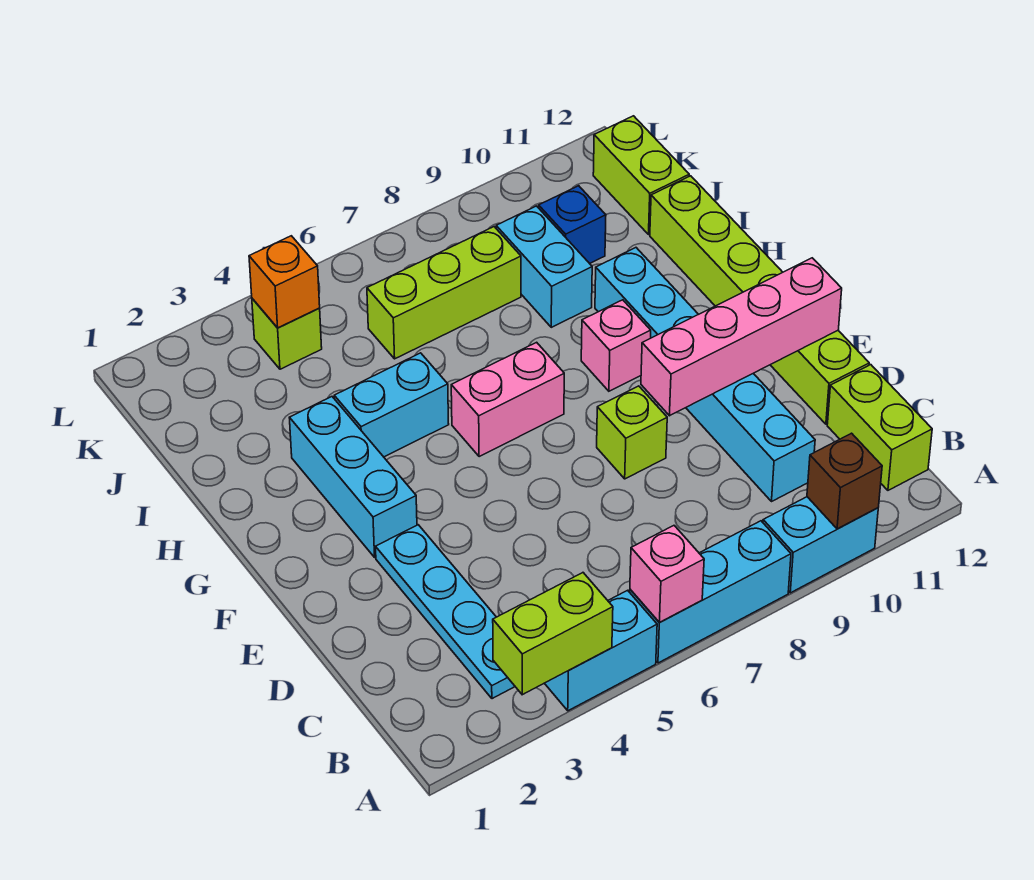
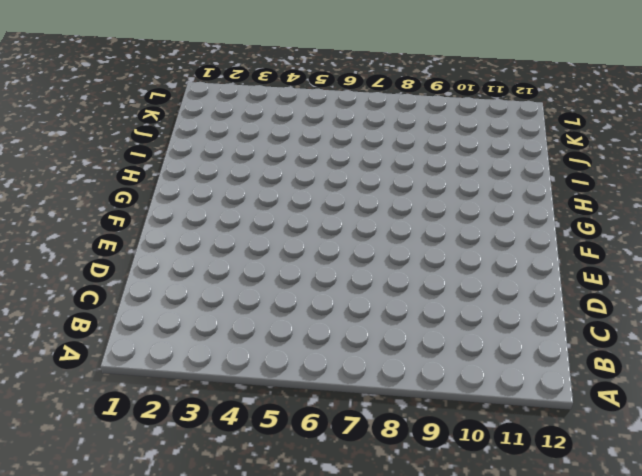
none -> cyan 1x2 brick [545,590,657,711]
none -> cyan 1x3 brick [630,521,791,663]
none -> cyan 1x2 brick [763,497,878,593]

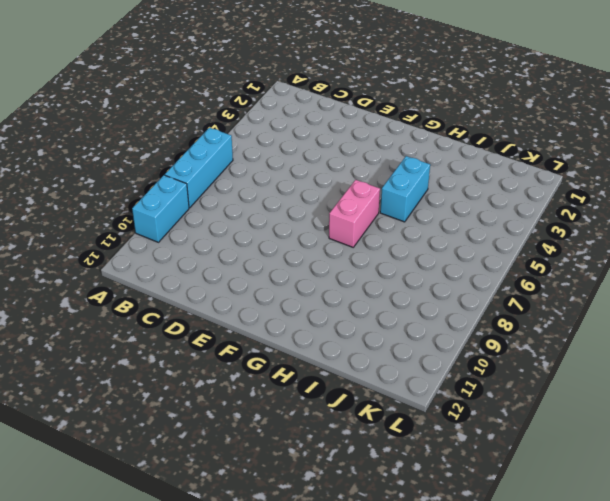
none -> cyan 1x2 brick [545,590,657,711]
none -> cyan 1x4 plate [376,525,515,699]
none -> lime 1x2 brick [827,365,932,490]

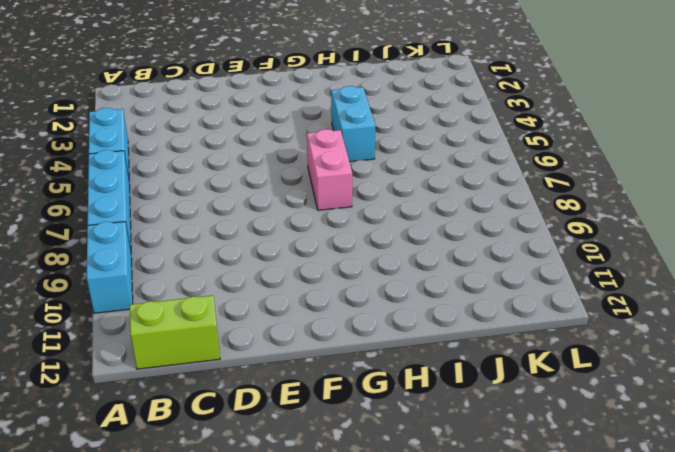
none -> cyan 1x4 plate [376,525,515,699]
none -> cyan 1x6 brick [595,248,815,501]
none -> lime 1x6 brick [650,176,869,424]

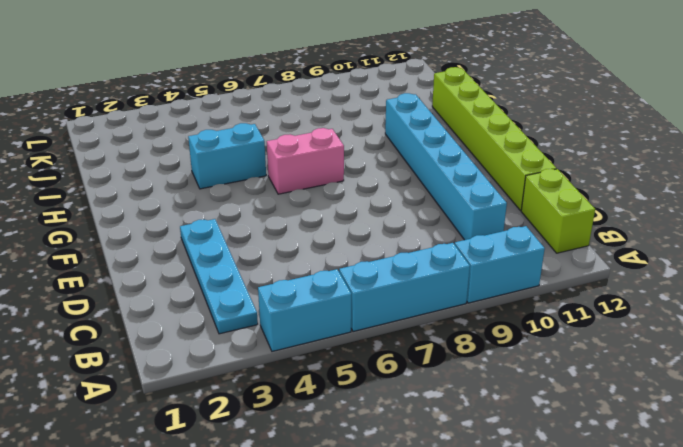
none -> lime 1x1 brick [597,386,667,479]
none -> cyan 1x3 brick [289,397,417,557]
none -> pink 1x1 brick [581,300,651,391]

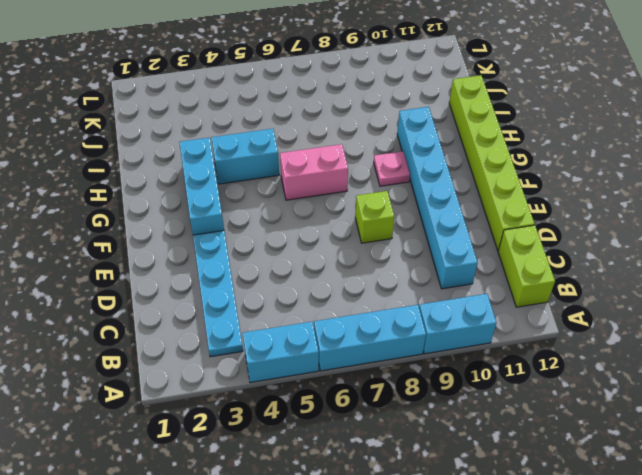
pink 1x1 plate [374,151,410,186] -> pink 1x1 brick [581,300,651,391]
none -> cyan 1x2 brick [496,206,592,327]
none -> lime 1x3 brick [367,227,521,359]
none -> blue 1x1 brick [539,186,606,264]

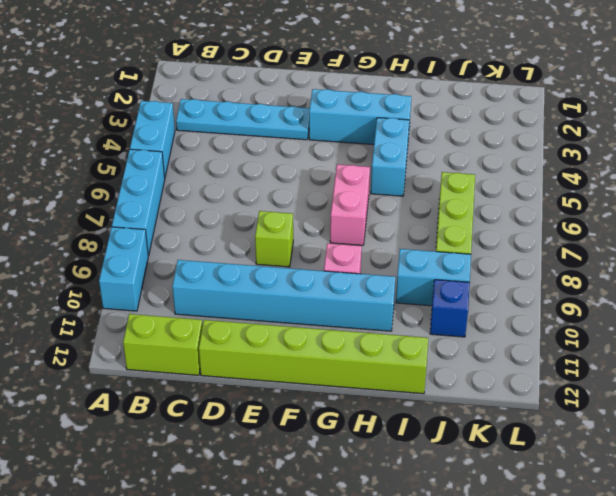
none -> lime 1x2 brick [593,116,689,234]
none -> lime 1x1 brick [252,299,322,369]
none -> lime 1x2 brick [493,573,613,695]

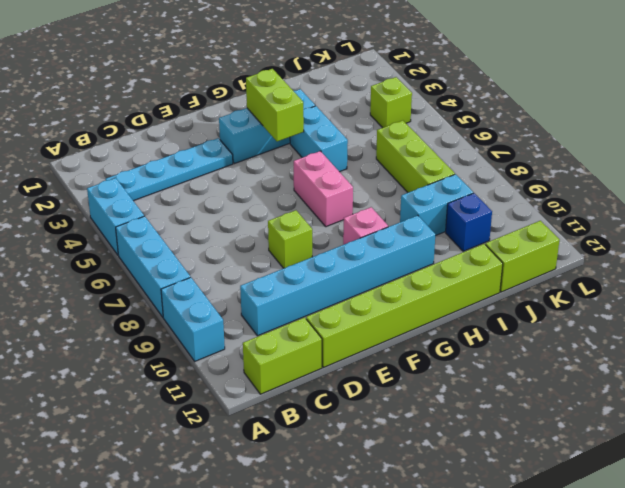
lime 1x2 brick [246,69,304,141] -> lime 1x2 brick moved to [493,573,613,695]
none -> pink 1x1 brick [630,526,704,623]
none -> brown 1x1 brick [807,433,882,529]
none -> pink 1x4 brick [641,258,842,416]

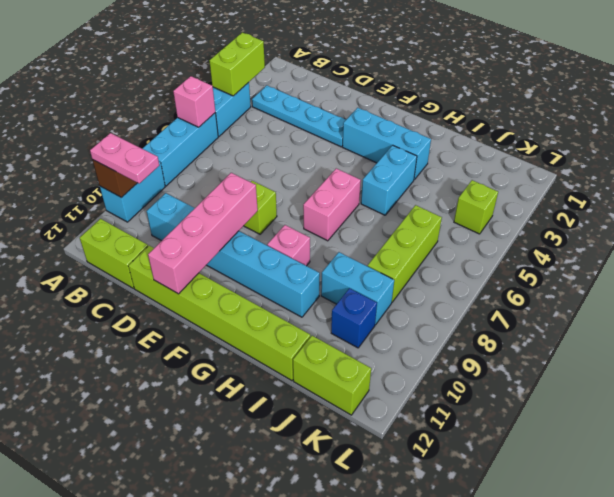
pink 1x2 plate [90,133,159,183] -> none
none -> orange 1x1 brick [249,236,320,328]

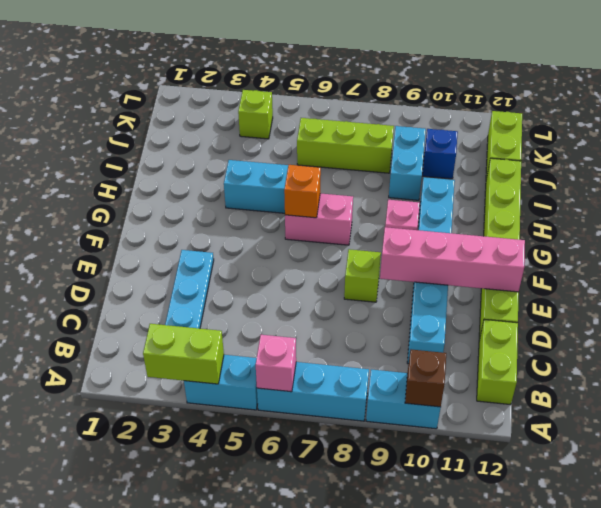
orange 1x1 brick [284,165,321,218] -> orange 1x1 brick moved to [249,236,320,328]
none -> cyan 1x3 brick [289,397,417,557]

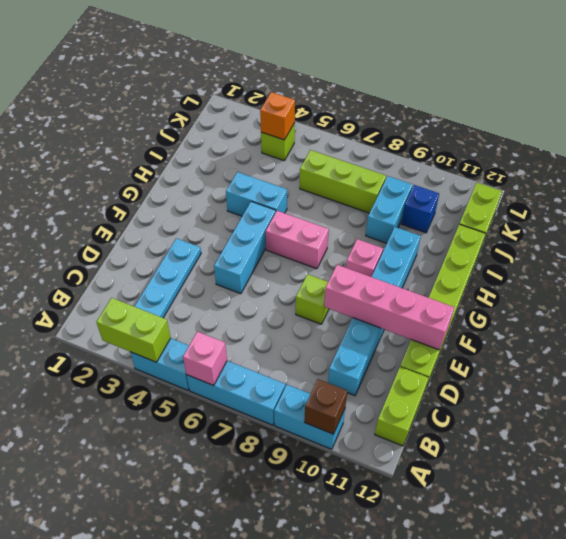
cyan 1x3 brick [214,201,276,294] -> cyan 1x3 brick moved to [289,397,417,557]

